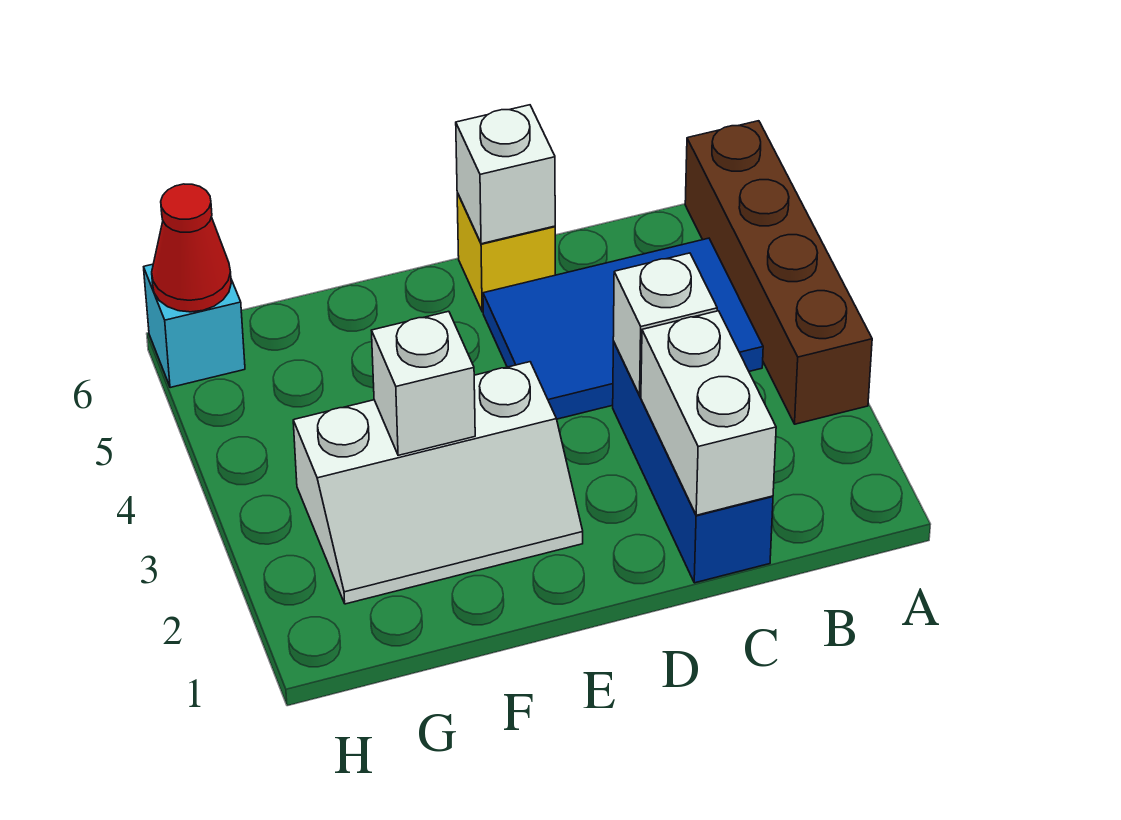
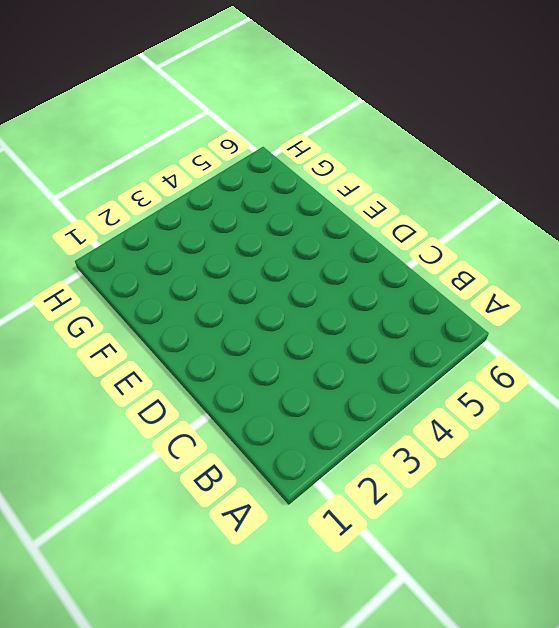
none -> brown 1x4 brick [685,121,872,424]
none -> blue 2x3 tile [483,238,763,419]

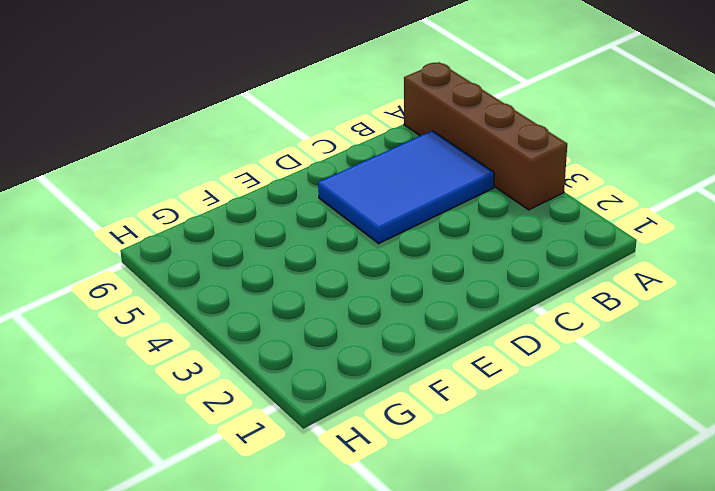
none -> blue 1x3 brick [613,342,773,583]
none -> yellow 1x1 brick [457,193,555,312]

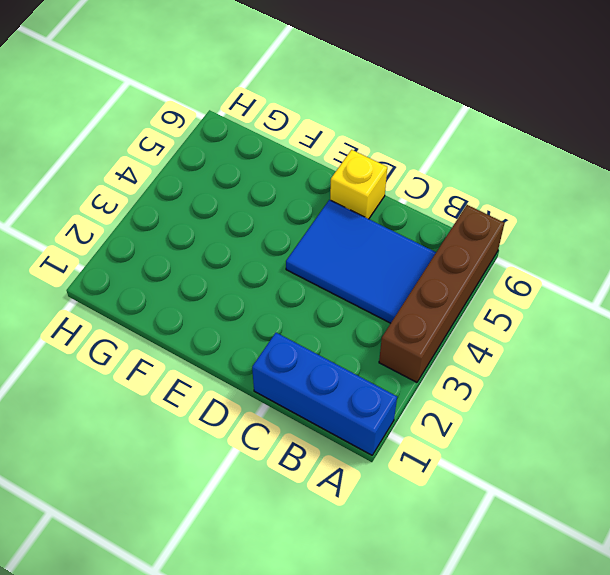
blue 1x3 brick [252,333,397,455] -> blue 1x3 brick turned to [613,342,773,583]
none -> white 2x3 slope [293,362,583,604]
none -> cyan 1x1 brick [144,264,245,388]

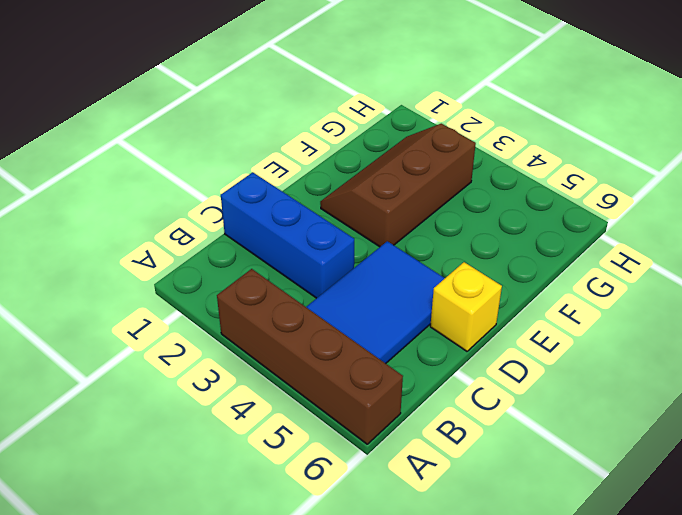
brown 2x3 slope [320,124,476,247] -> white 2x3 slope [293,362,583,604]
none -> cyan 1x1 brick [144,264,245,388]
none -> white 1x2 brick [641,311,776,515]

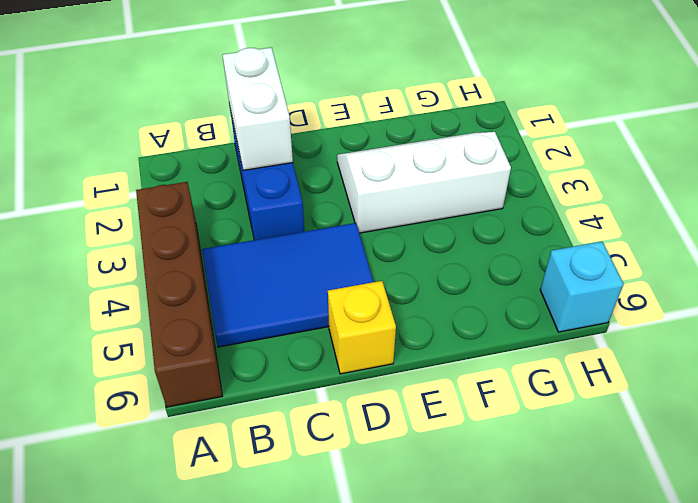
none -> white 1x1 brick [613,253,717,396]
none -> white 1x1 brick [456,105,555,244]

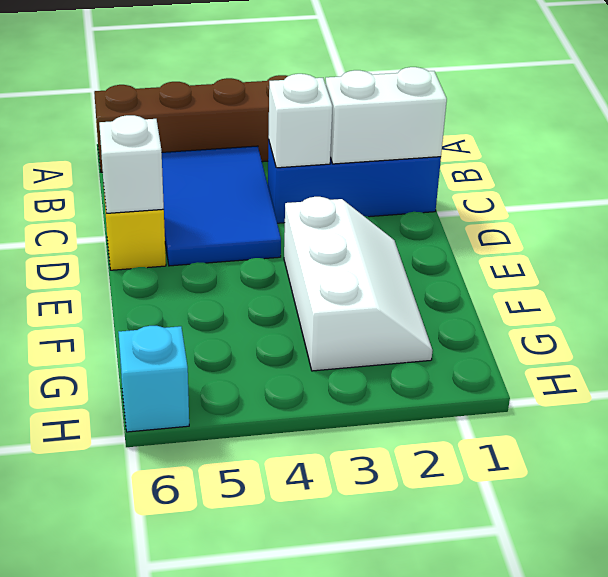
none -> white 1x1 brick [371,311,475,455]
none -> red 1x1 cone [152,184,231,312]

